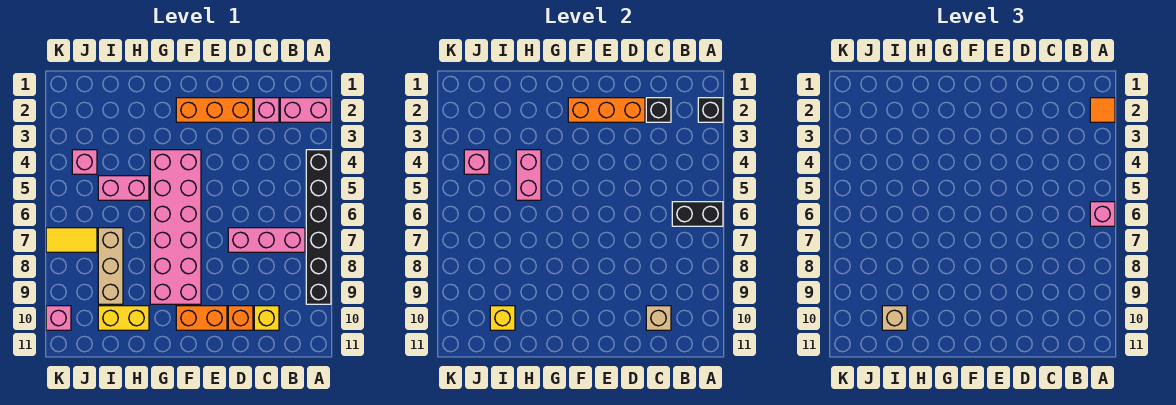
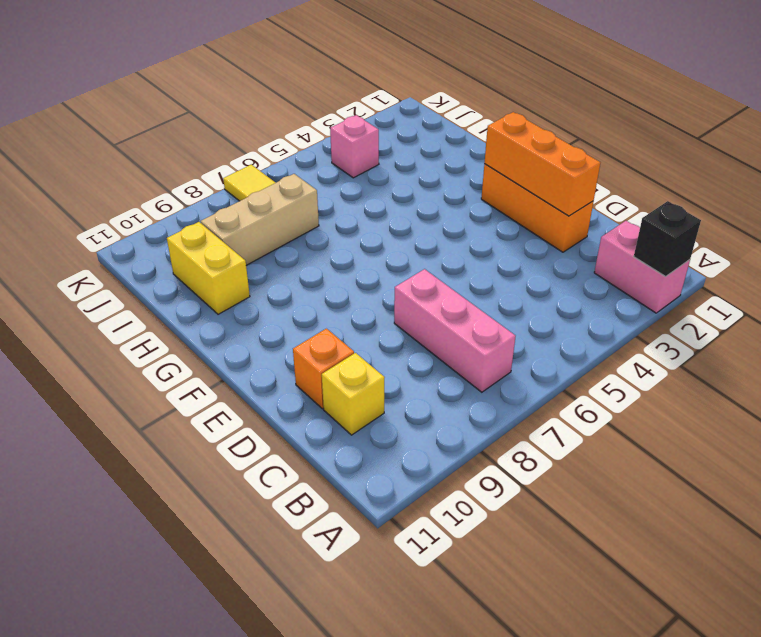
none -> black 1x6 brick [306,150,331,304]
none -> pink 1x1 brick [254,98,279,122]
none -> orange 1x2 brick [176,306,227,330]

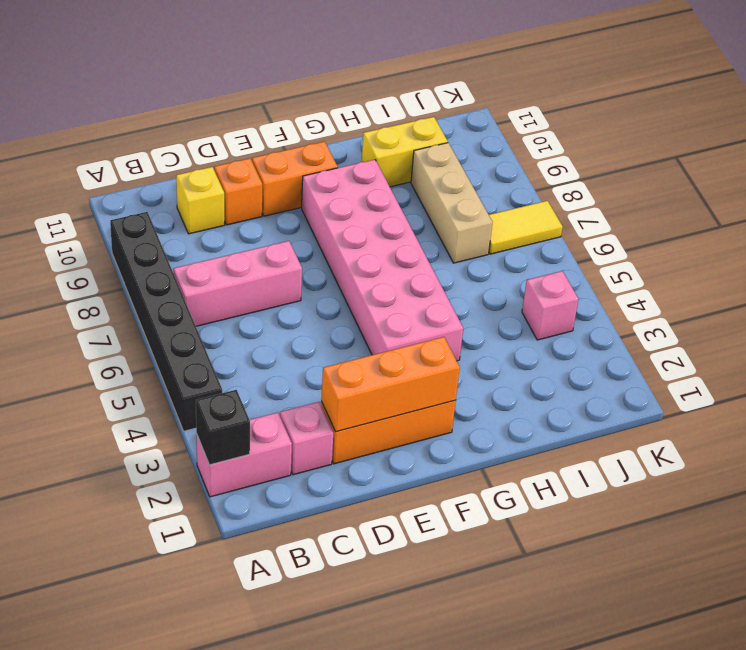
none -> pink 1x2 brick [98,176,149,200]
none -> pink 1x1 brick [46,306,71,330]
none -> black 1x2 brick [672,202,723,226]

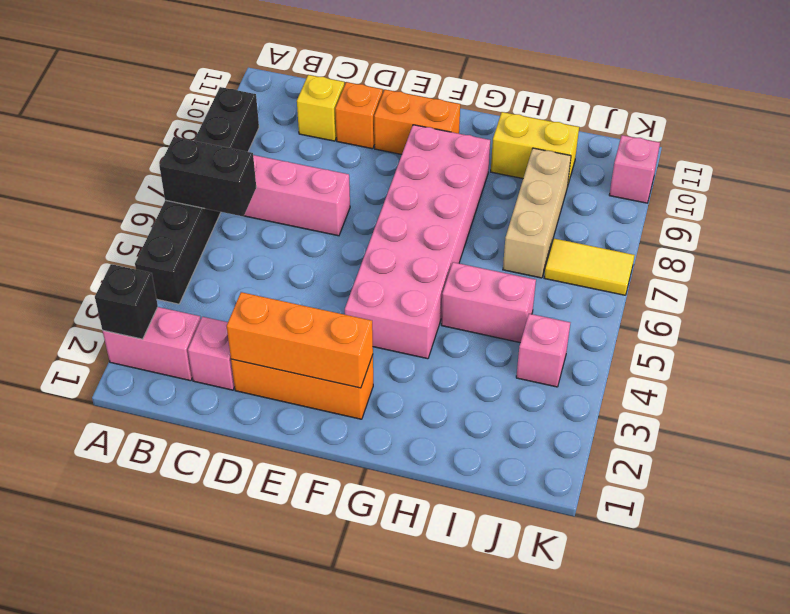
none -> black 1x1 brick [646,98,671,122]
none -> tan 1x1 brick [646,306,671,330]
none -> pink 1x2 brick [516,150,541,200]

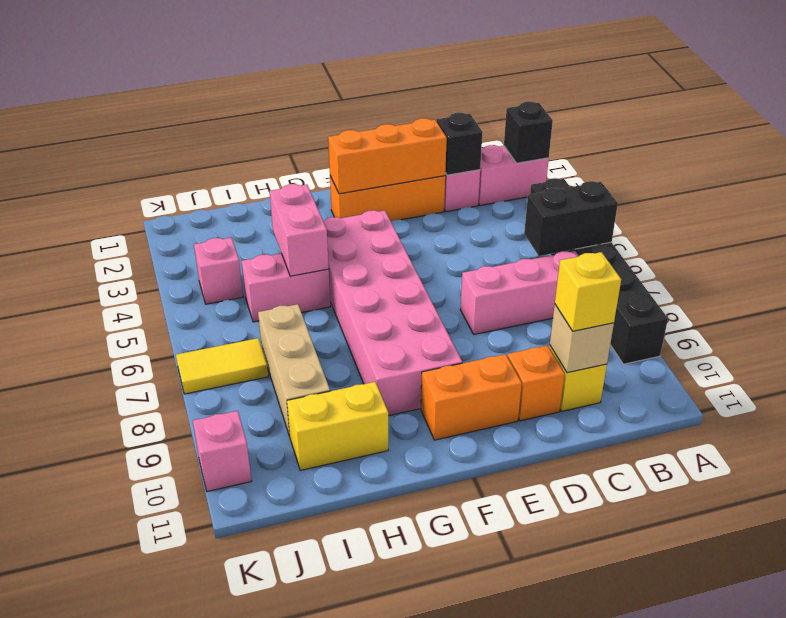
yellow 1x1 brick [555,252,621,331] -> yellow 1x1 brick moved to [490,306,515,330]
none -> pink 1x1 brick [464,150,489,174]
none -> orange 1x1 tile [1090,98,1115,122]
none -> pink 1x1 brick [1090,202,1115,226]

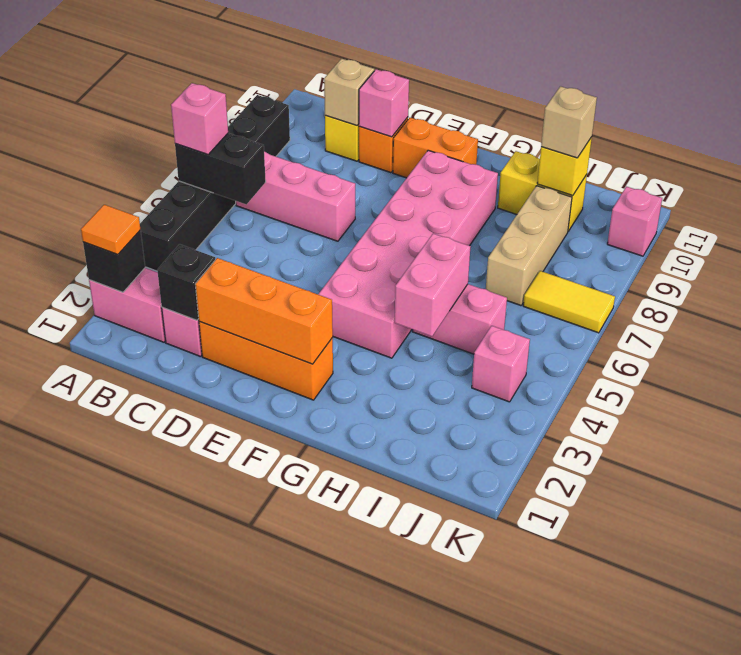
pink 1x1 brick [359,69,409,137] -> pink 1x1 brick moved to [464,150,489,174]

